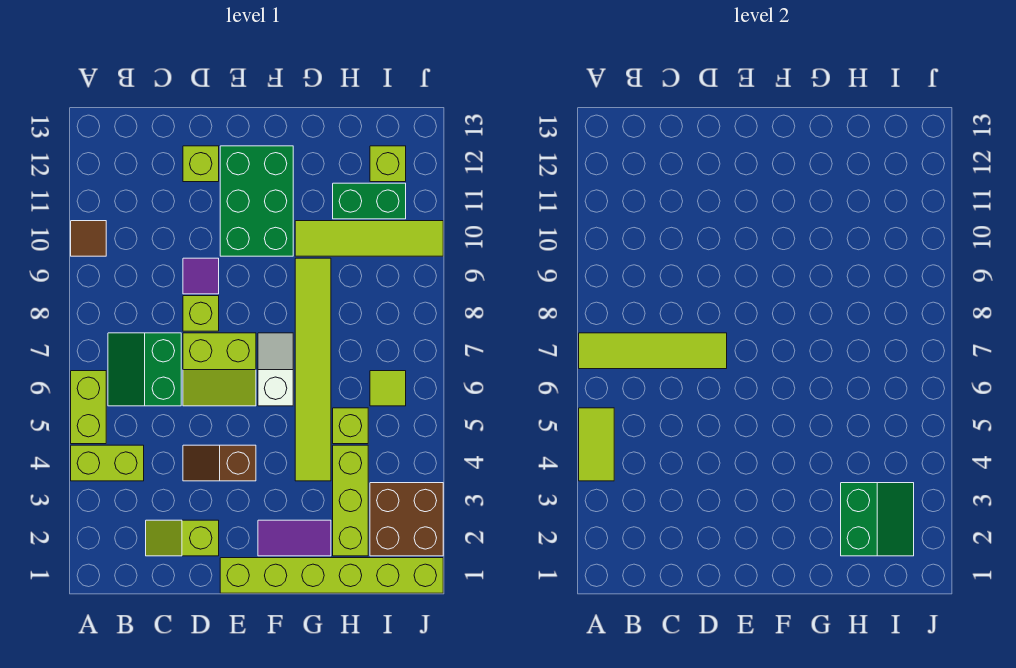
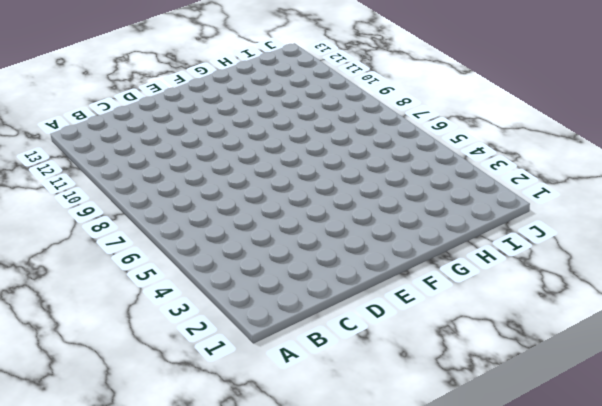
none -> lime 1x2 brick [71,445,144,481]
none -> lime 1x2 brick [71,371,106,444]
none -> brown 1x1 tile [71,221,106,256]

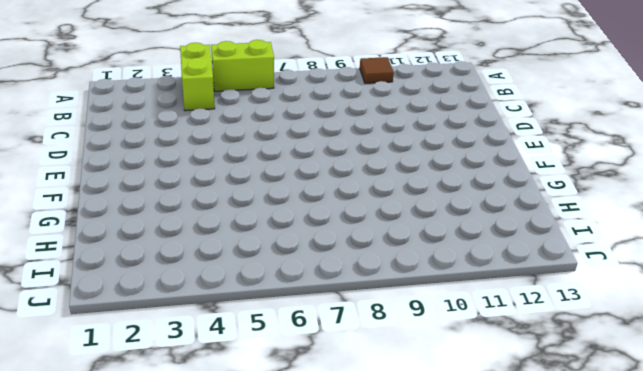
none -> green 2x2 slope [108,333,181,406]
none -> lime 1x2 slope [146,520,219,556]
none -> brown 1x2 slope [183,445,256,481]

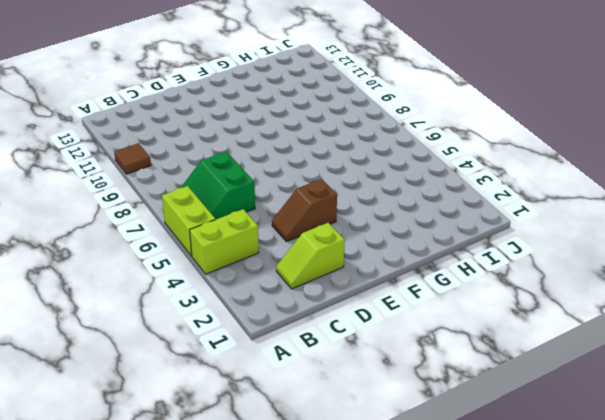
none -> lime 2x2 slope [183,333,256,406]
none -> lime 1x1 brick [183,296,219,331]
none -> purple 1x1 tile [183,258,219,294]

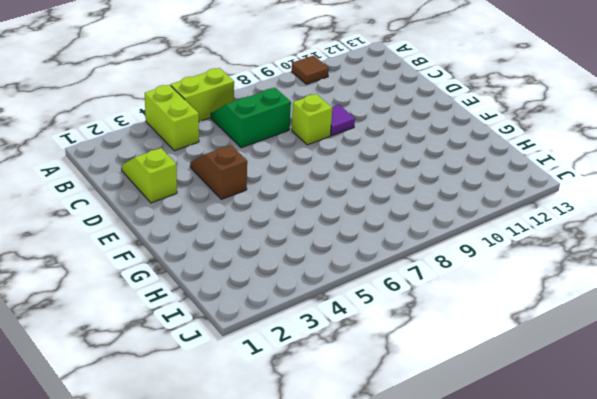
none -> lime 2x2 slope [183,333,256,406]
none -> lime 1x1 brick [183,146,219,182]
none -> lime 1x6 brick [220,558,443,593]

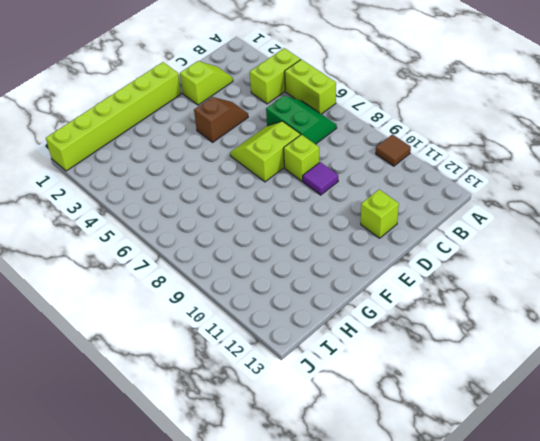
none -> green 2x3 brick [220,146,293,256]
none -> purple 1x2 tile [258,520,331,556]
none -> white 1x2 slope [258,333,293,406]

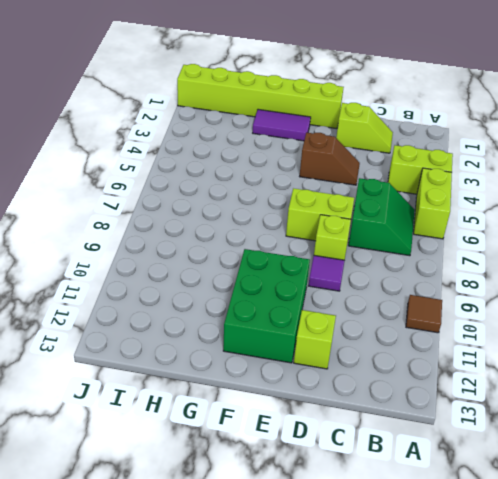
none -> white 1x2 slope [258,333,293,406]
none -> lime 1x6 tile [295,258,331,481]
none -> lime 1x4 tile [295,221,443,256]

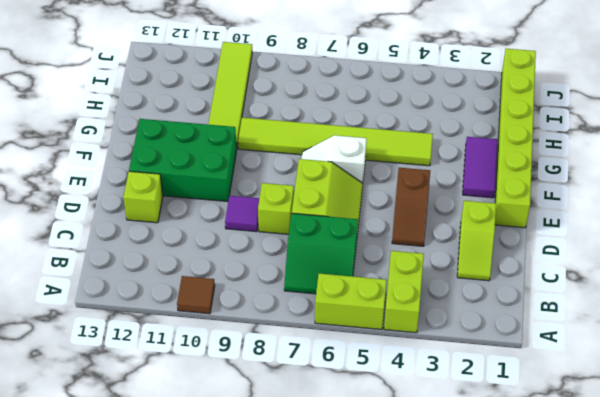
none -> lime 1x3 brick [333,445,368,556]
none -> lime 1x1 brick [333,408,368,444]
none -> green 1x2 brick [333,183,406,219]

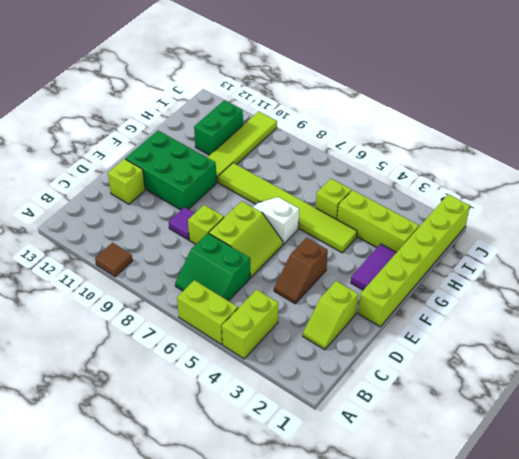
none -> brown 2x2 brick [370,483,443,556]
none -> lime 1x1 tile [370,371,406,406]
none -> lime 1x1 brick [370,146,406,182]

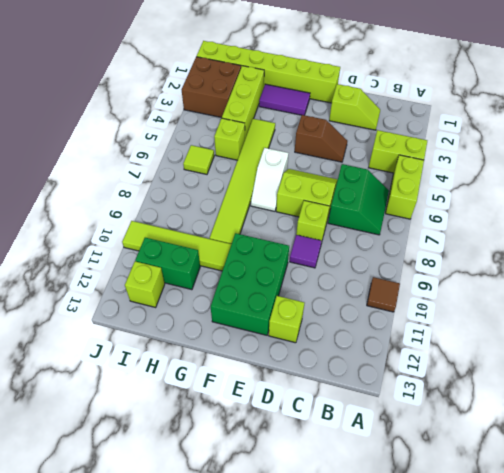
none -> lime 1x2 tile [579,408,614,481]
none -> lime 1x4 tile [579,333,727,369]
none -> green 2x2 slope [841,483,914,556]

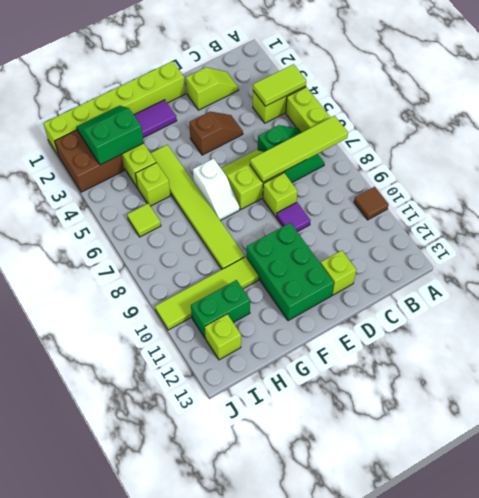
lime 1x2 tile [253,64,306,106] -> lime 1x2 tile turned to [579,408,614,481]
green 2x2 slope [76,106,144,165] -> green 2x2 slope turned to [841,483,914,556]

